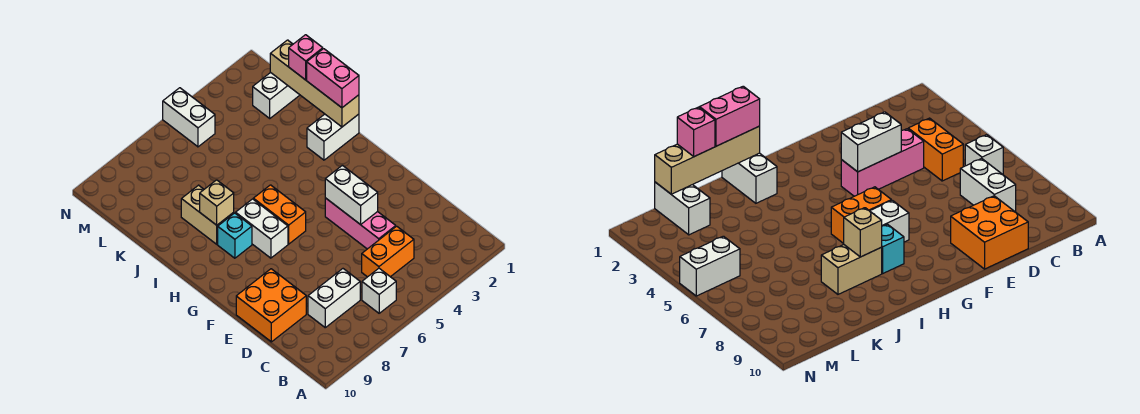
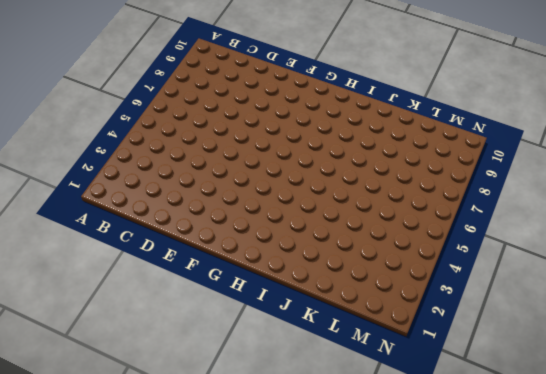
none -> white 1x1 brick [362,268,396,313]
none -> orange 1x2 brick [362,226,414,277]
none -> white 1x2 brick [308,269,360,328]

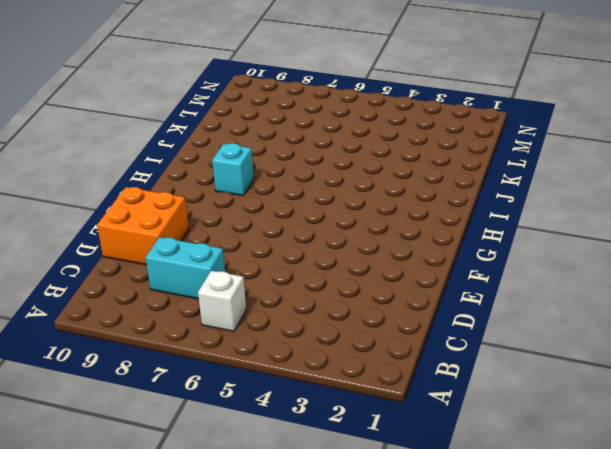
cyan 1x2 brick [146,237,225,299] -> white 1x2 brick [308,269,360,328]
none -> orange 1x2 brick [362,226,414,277]
none -> pink 1x3 brick [325,198,396,249]
none -> orange 1x2 brick [253,185,306,244]

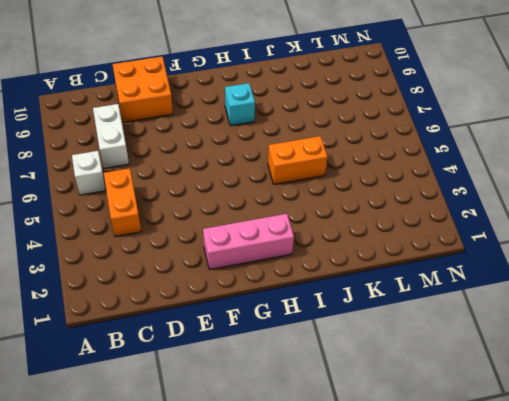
pink 1x3 brick [203,214,294,270] -> pink 1x3 brick moved to [325,198,396,249]
orange 1x2 brick [268,136,328,184] -> orange 1x2 brick moved to [253,185,306,244]
none -> white 1x2 brick [236,199,288,258]
none -> white 1x2 brick [307,114,359,160]
none -> tan 1x2 brick [181,185,234,244]

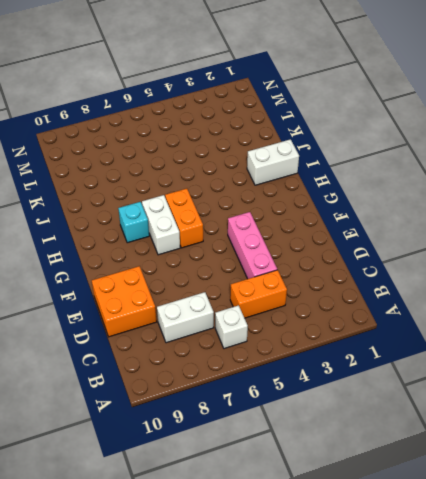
none -> tan 1x2 brick [181,185,234,244]
none -> white 1x2 brick [253,73,300,118]
none -> white 1x2 brick [163,88,215,147]

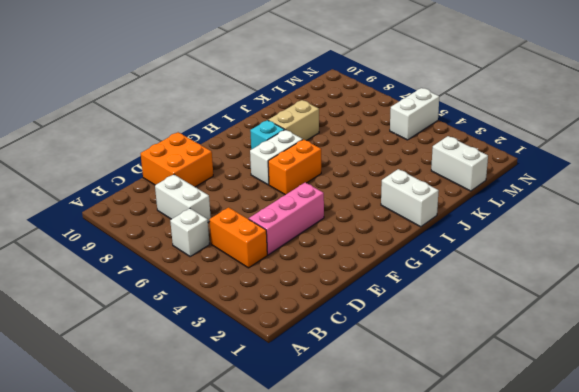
none -> white 1x2 brick [325,165,378,225]
none -> tan 1x4 brick [270,40,359,127]
none -> tan 1x1 brick [200,180,234,225]

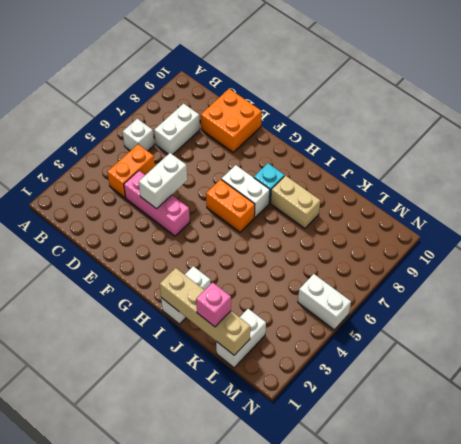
white 1x2 brick [139,153,187,209] -> white 1x2 brick turned to [325,165,378,225]
none -> tan 1x1 brick [200,180,234,225]
none -> pink 1x2 brick [307,49,359,108]

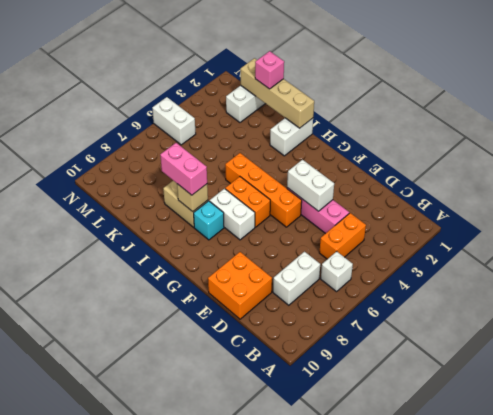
orange 1x4 brick [225,153,302,227] -> none
pink 1x2 brick [160,143,207,195] -> pink 1x2 brick moved to [307,49,359,108]

